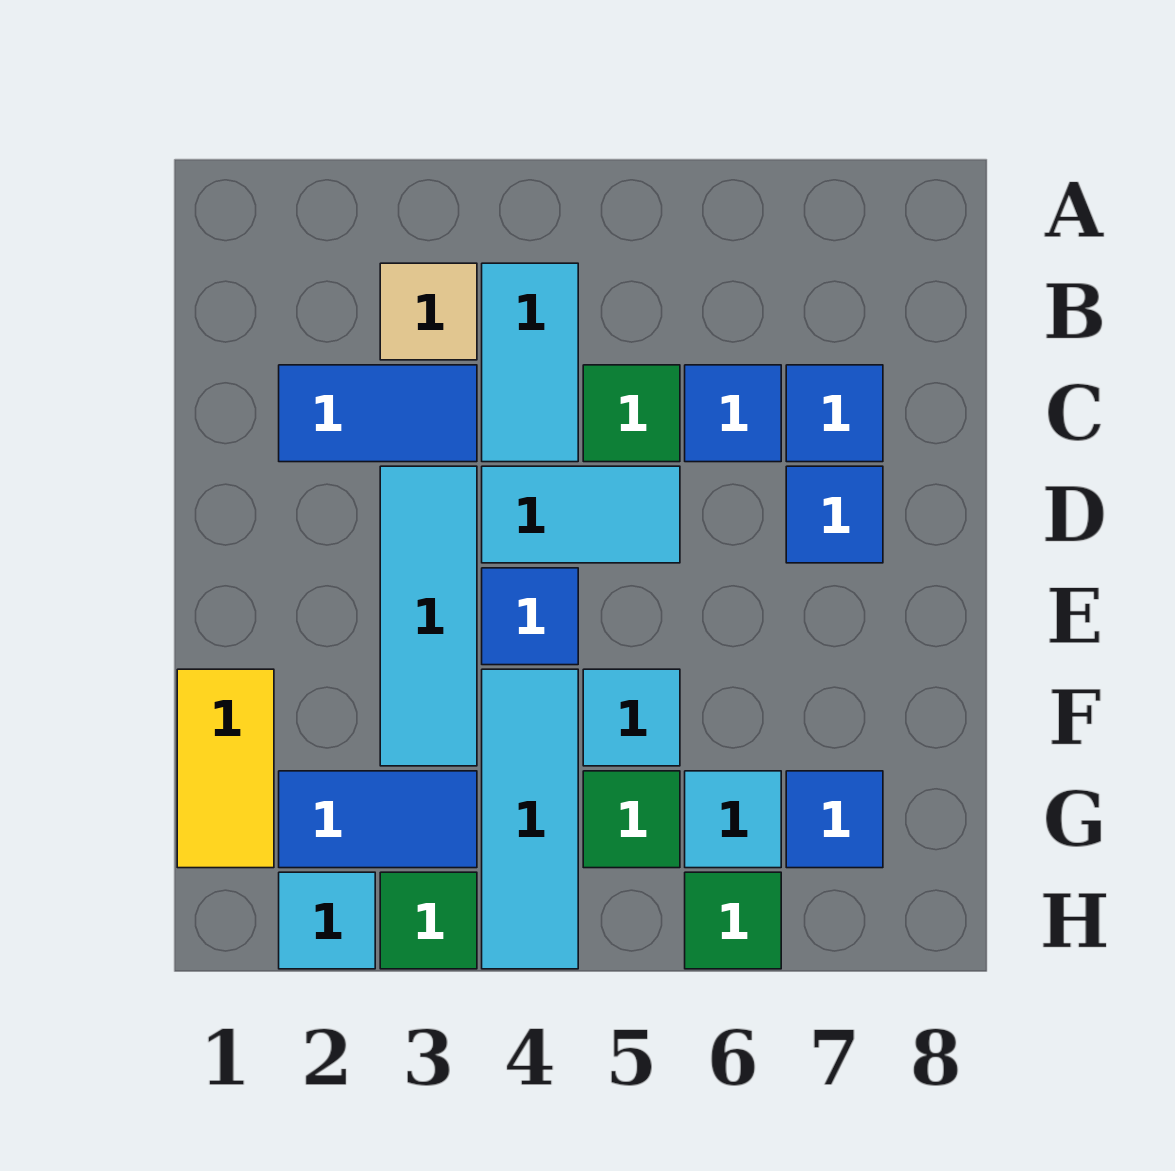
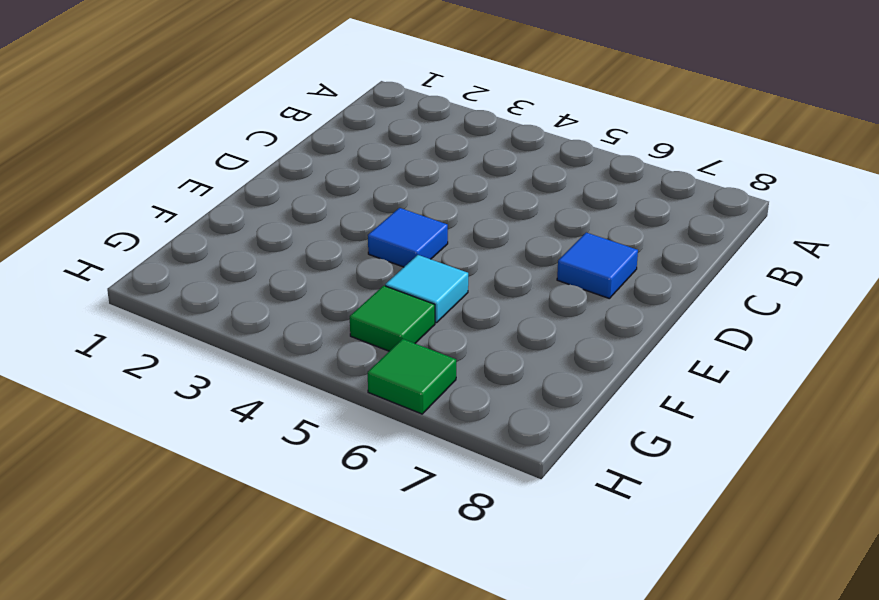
none -> tan 1x1 tile [380,263,477,360]
none -> cyan 1x2 tile [482,263,578,462]
none -> blue 1x2 tile [279,365,477,462]

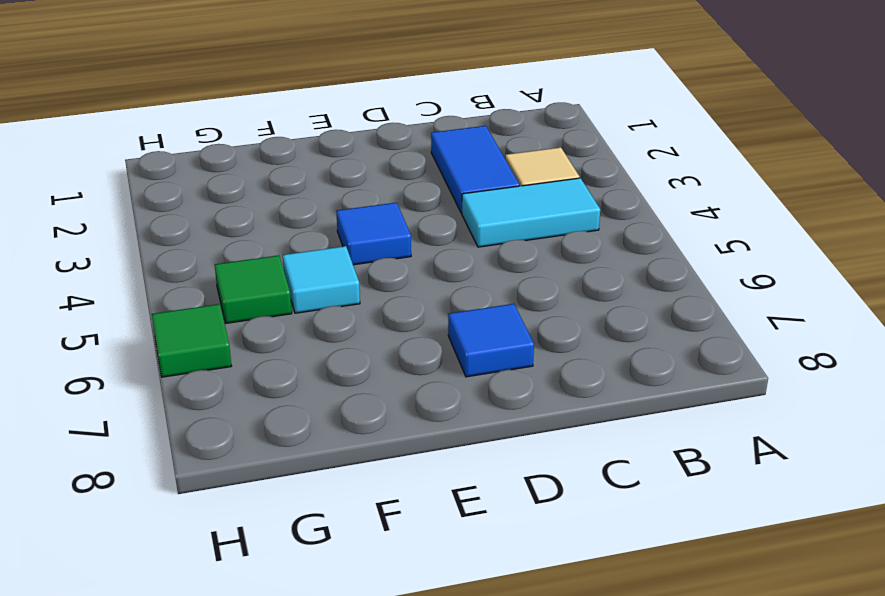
none -> green 1x1 tile [583,365,680,462]
none -> blue 1x1 tile [685,365,781,462]
none -> blue 1x1 tile [786,365,883,462]

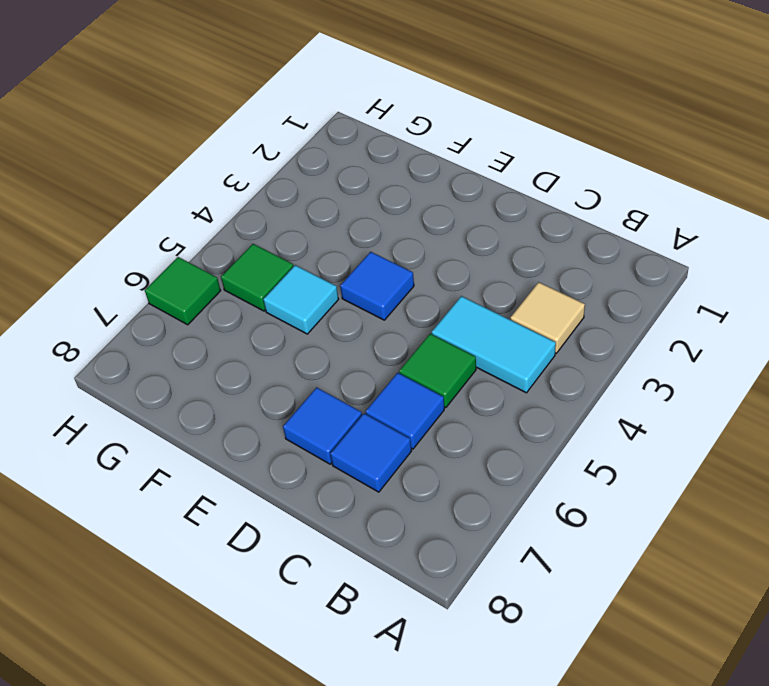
none -> blue 1x2 tile [279,365,477,462]
none -> cyan 1x3 tile [380,466,477,766]
none -> cyan 1x2 tile [482,466,680,563]

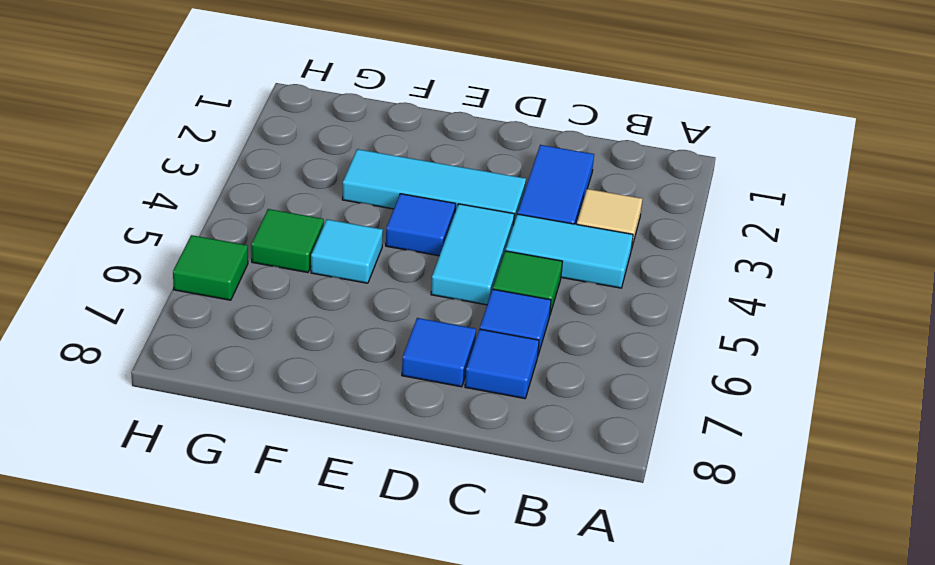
none -> yellow 1x2 tile [177,669,274,868]
none -> cyan 1x3 tile [482,669,578,969]
none -> blue 1x2 tile [279,771,477,868]

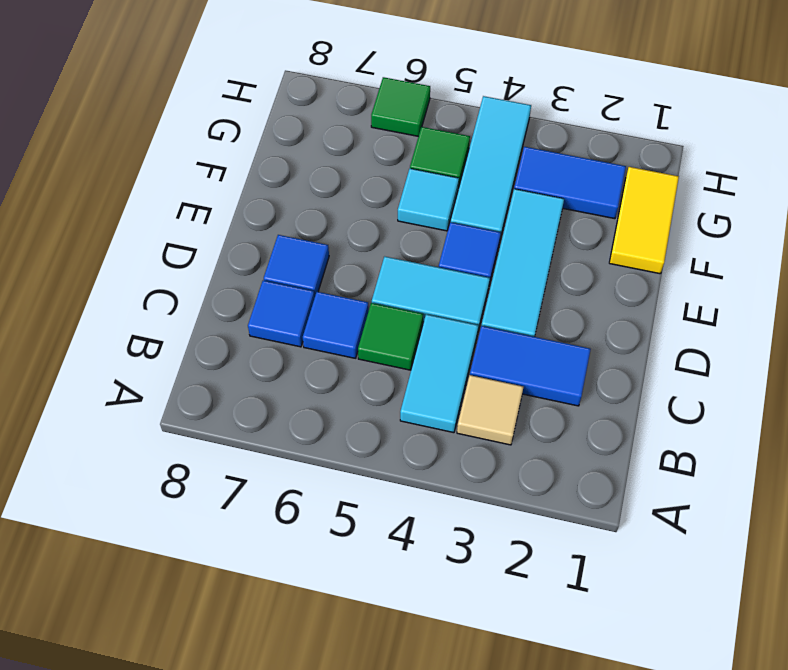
none -> cyan 1x1 tile [685,771,781,868]
none -> blue 1x1 tile [786,771,883,868]
none -> cyan 1x1 tile [279,872,375,969]

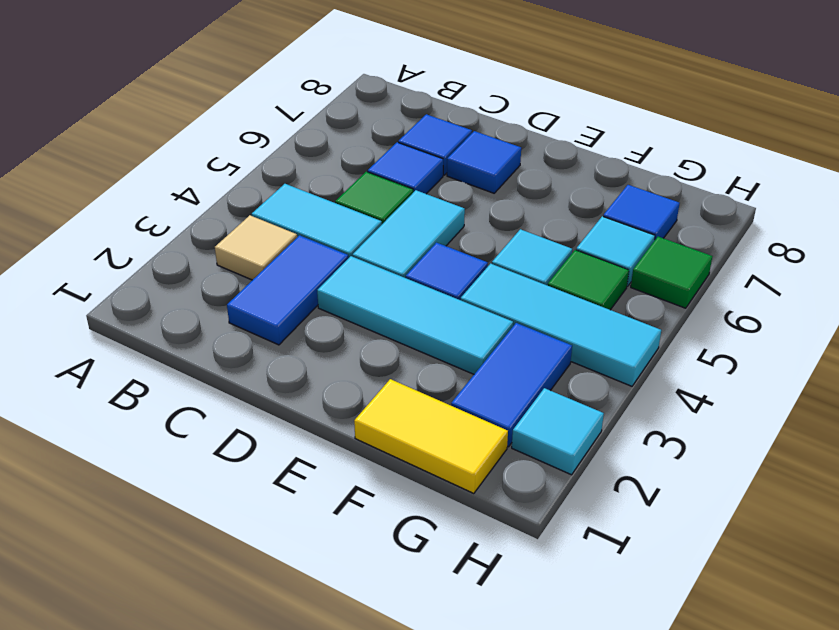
none -> green 1x1 tile [380,872,477,969]

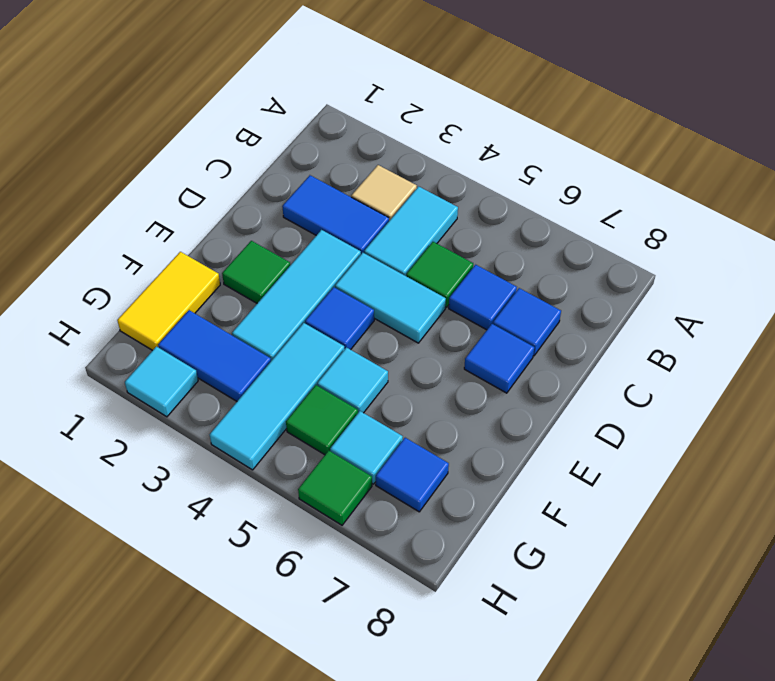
green 1x1 tile [222,241,290,303] -> green 1x1 tile moved to [380,872,477,969]

